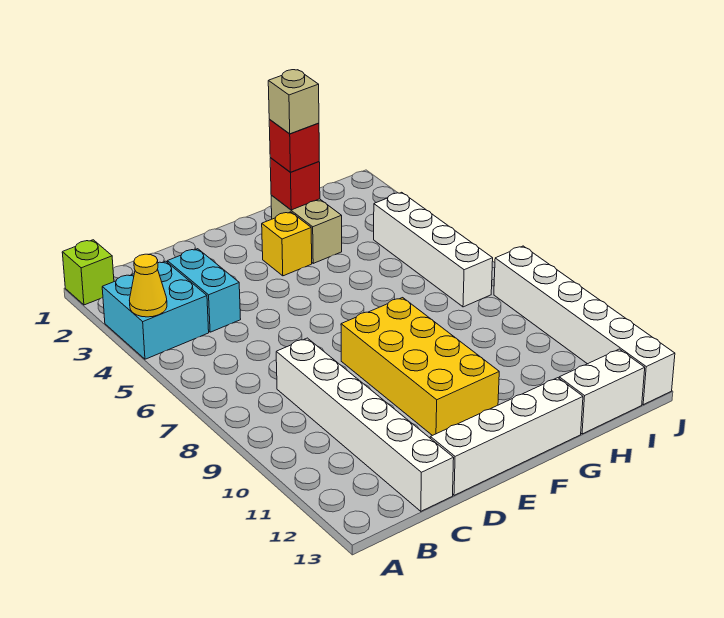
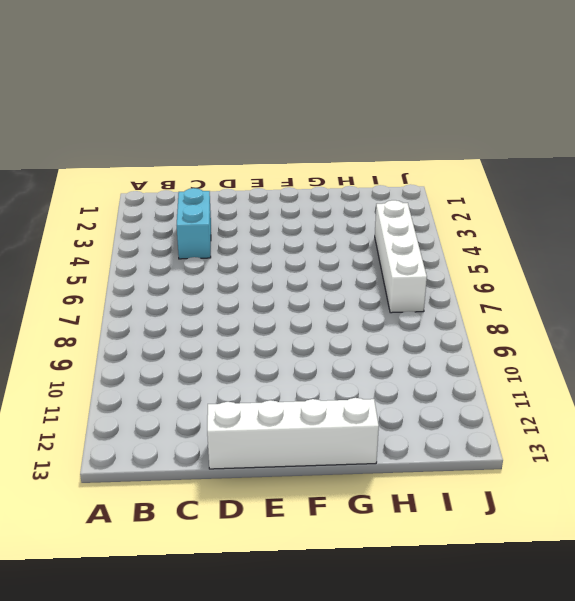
none -> lime 1x1 brick [62,240,114,305]
none -> cyan 2x2 brick [102,261,209,359]
none -> white 1x6 brick [276,338,454,511]

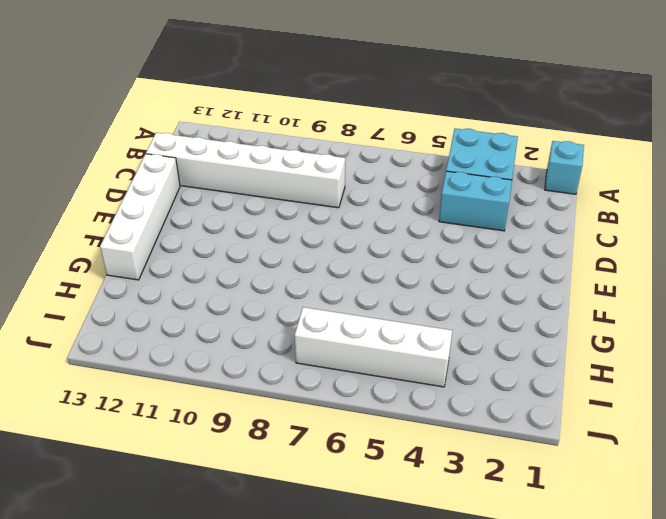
cyan 1x1 brick [545,141,584,194] -> lime 1x1 brick [62,240,114,305]
none -> yellow 2x4 brick [341,298,499,436]
none -> yellow 1x1 brick [262,212,312,276]
none -> tan 1x2 brick [271,195,342,263]

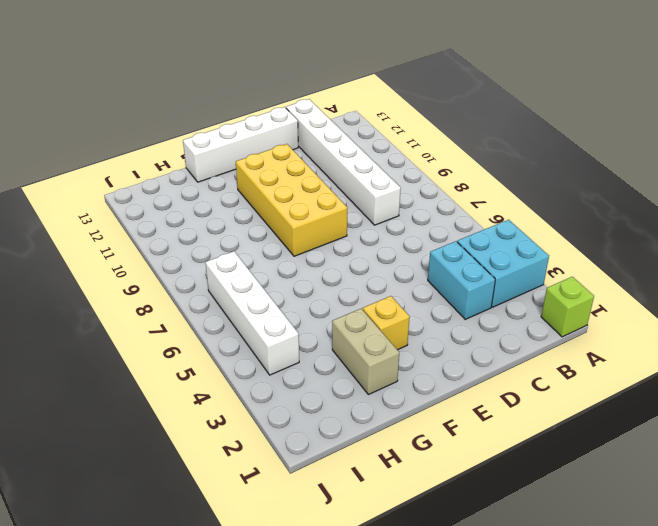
none -> white 1x2 brick [559,349,645,434]
none -> white 1x6 brick [494,246,675,405]
none -> yellow 1x1 cone [129,254,167,317]

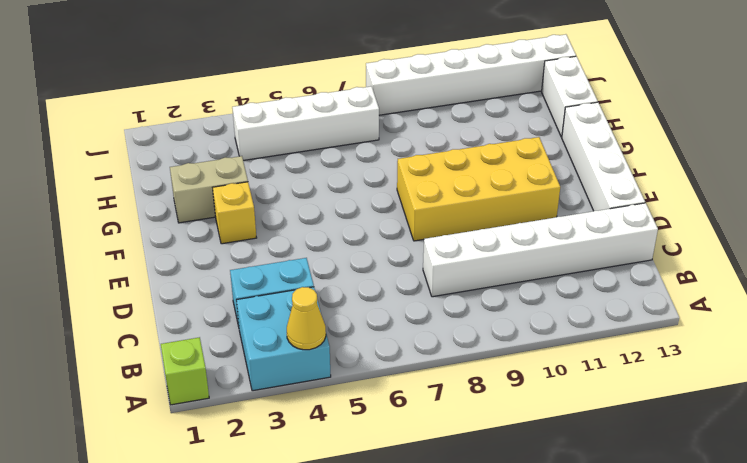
none -> red 1x1 brick [270,158,320,210]
none -> red 1x1 brick [269,120,319,172]
none -> tan 1x1 brick [268,70,319,134]

